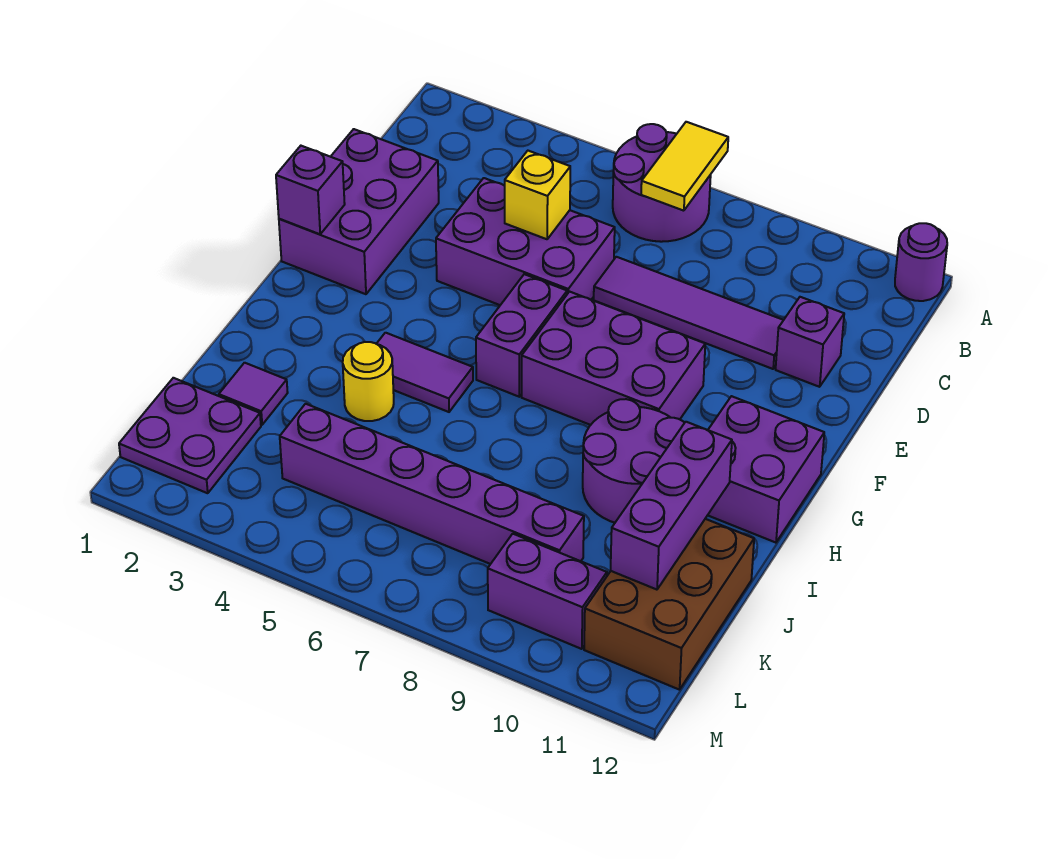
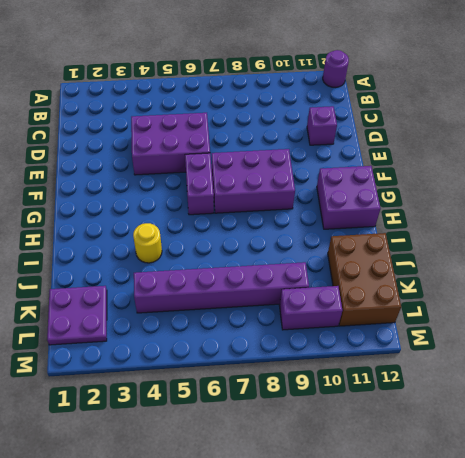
none -> purple 2x2 round brick [613,124,711,242]
none -> purple 2x3 brick [279,129,439,294]
none -> purple 1x4 tile [594,257,783,369]

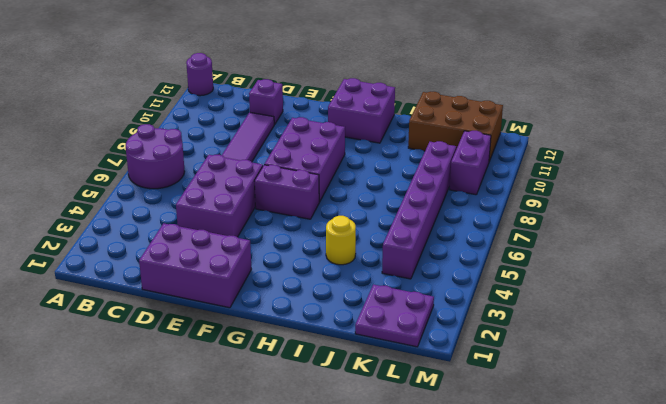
none -> purple 1x2 tile [377,333,473,412]
none -> purple 2x2 round brick [583,399,684,523]
none -> purple 1x1 tile [219,363,288,425]

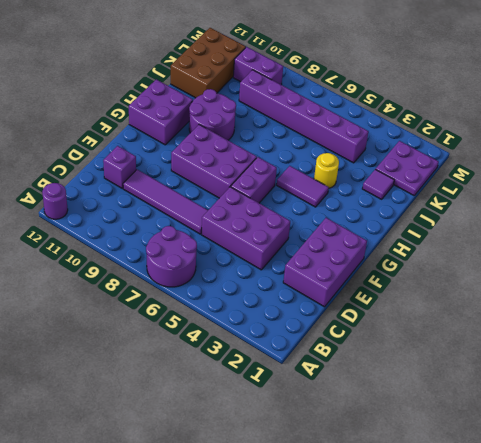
none -> yellow 1x2 tile [641,122,728,211]
none -> yellow 1x1 brick [505,151,570,239]
none -> purple 1x1 brick [276,146,345,234]

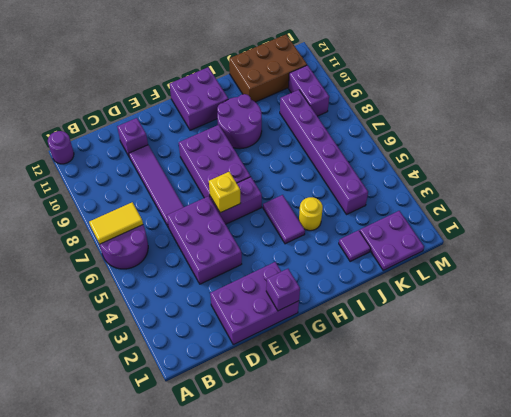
yellow 1x1 brick [209,172,241,213] -> yellow 1x1 brick moved to [505,151,570,239]
none -> purple 1x3 brick [611,422,732,590]

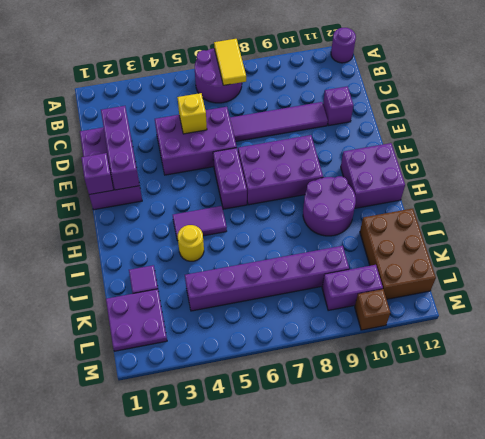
purple 1x3 brick [101,106,140,190] -> purple 1x3 brick moved to [611,422,732,590]
brown 1x1 brick [355,289,390,330] -> none

